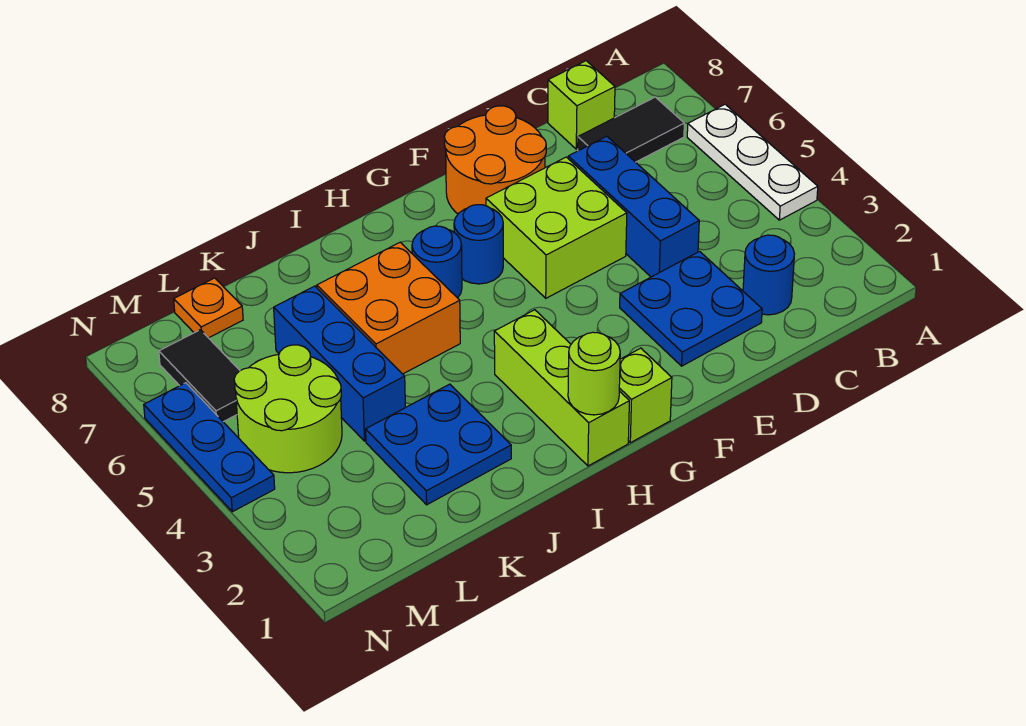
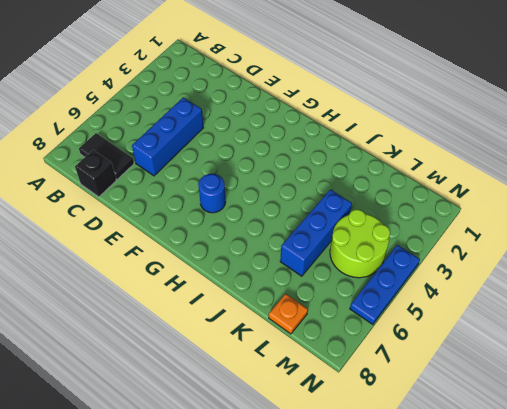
black 1x1 brick [75,150,116,197] -> lime 1x1 brick [548,61,615,149]
none -> white 1x3 plate [687,104,818,220]
none -> blue 1x1 round brick [743,235,794,315]
none -> blue 2x2 plate [620,251,762,366]

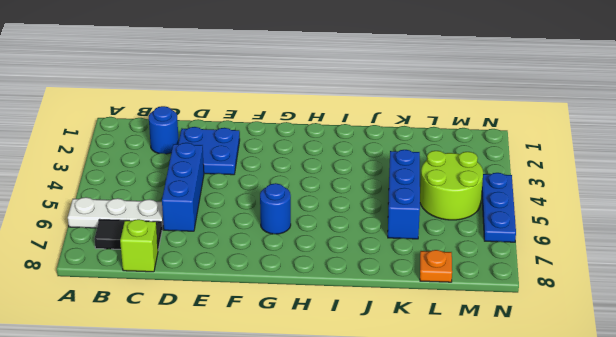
white 1x3 plate [68,197,163,229] -> white 1x3 plate turned to [687,104,818,220]
none -> lime 2x2 brick [486,157,627,298]
none -> orange 2x2 round brick [444,106,546,214]
none -> lime 1x1 brick [619,348,672,443]

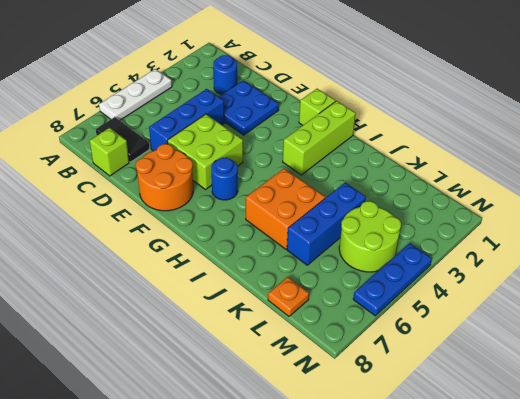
none -> blue 1x1 round brick [412,226,462,298]
none -> blue 2x2 plate [366,384,511,505]
none -> black 1x2 tile [159,330,240,422]

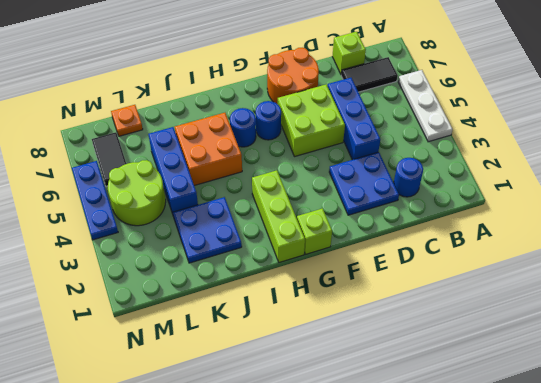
none -> lime 1x1 round brick [568,332,620,415]

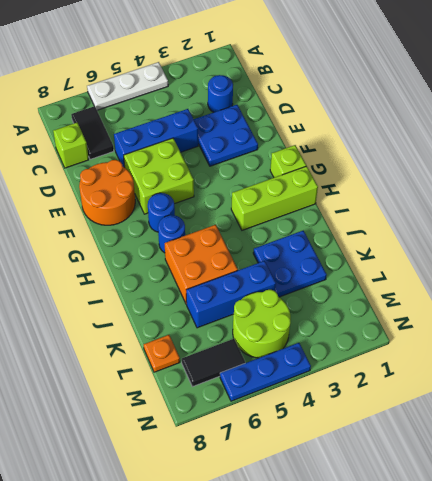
none -> lime 1x1 round brick [568,332,620,415]

